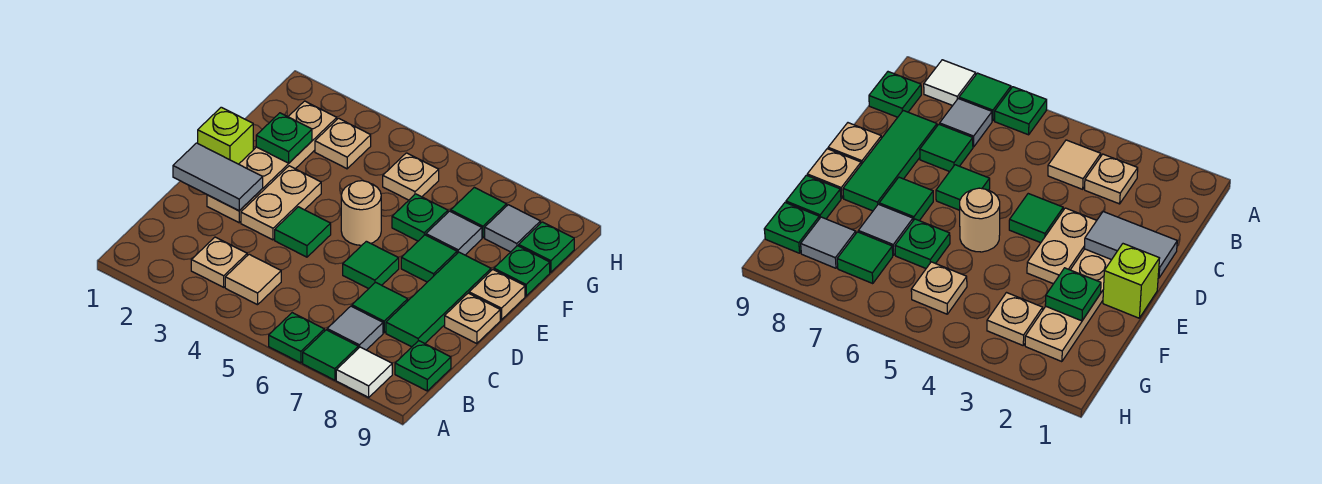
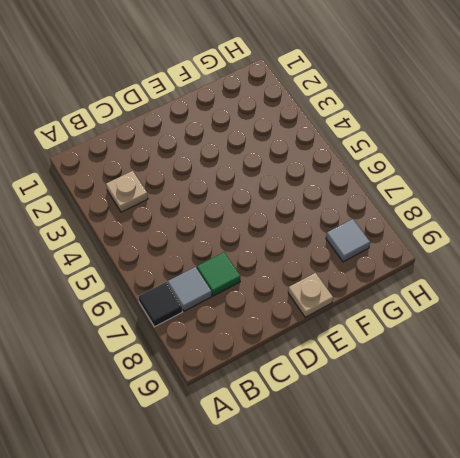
black 1x1 tile [138,282,182,327] -> green 1x1 tile [303,330,358,380]
none -> green 1x1 plate [269,313,324,363]
none -> white 1x1 tile [336,347,392,397]
none -> tan 1x1 tile [225,254,281,305]

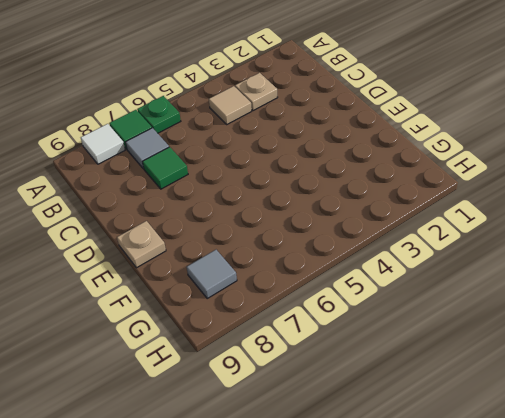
none -> green 1x1 plate [395,341,451,391]
none -> green 1x3 tile [386,252,491,347]
none -> tan 1x4 plate [207,101,337,223]

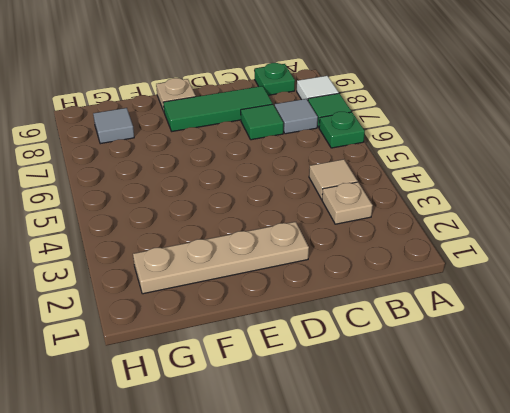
none -> tan 1x2 plate [241,166,321,240]
none -> green 1x1 tile [275,207,331,257]
none -> green 1x1 tile [343,241,399,289]

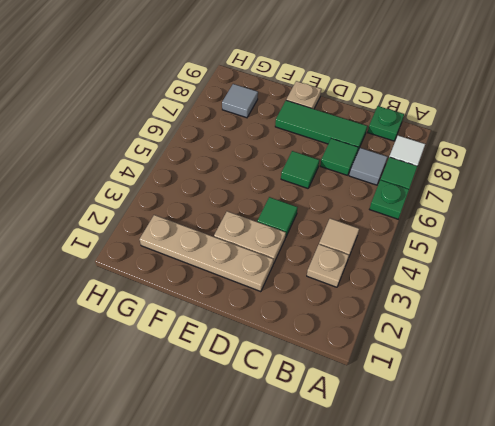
none -> tan 1x1 plate [445,293,500,344]
none -> lime 1x1 brick [198,107,253,164]
none -> tan 1x1 round brick [341,181,381,245]

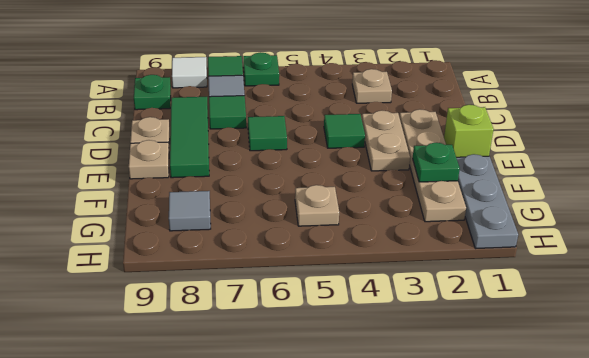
grey 1x3 plate [456,154,518,249] -> none
none -> tan 1x1 tile [225,254,281,305]
none -> tan 1x1 round brick [341,181,381,245]
none -> green 1x1 tile [401,235,457,282]

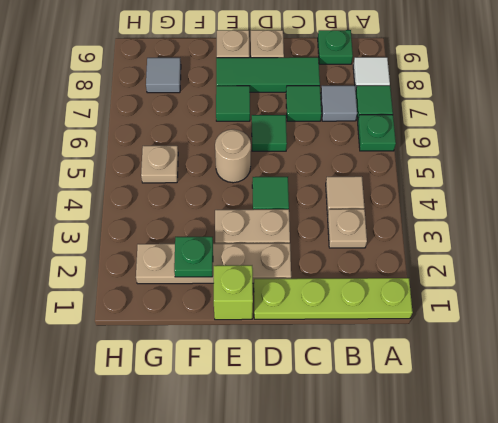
lime 1x4 plate [254,278,413,319] -> none
none -> green 1x1 plate [392,194,448,241]
none -> grey 1x1 tile [426,211,482,255]
none -> green 1x1 plate [494,246,550,296]

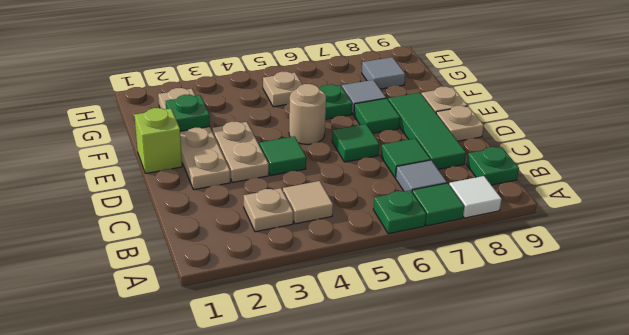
none -> green 1x1 plate [494,246,550,296]
none -> tan 1x1 plate [315,118,371,169]
none -> green 1x1 tile [451,187,507,238]

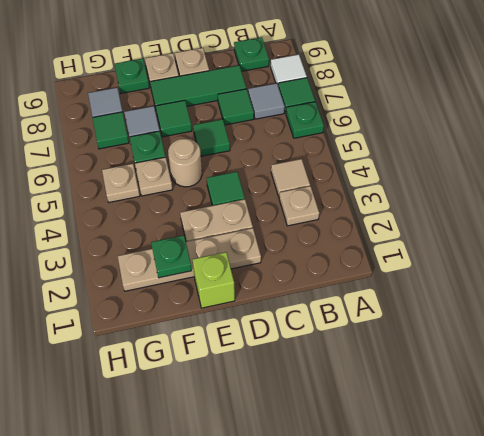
tan 1x1 plate [135,157,173,196] -> tan 1x1 plate moved to [315,118,371,169]
none -> green 1x1 plate [519,222,574,272]
none -> grey 1x2 tile [173,143,263,211]

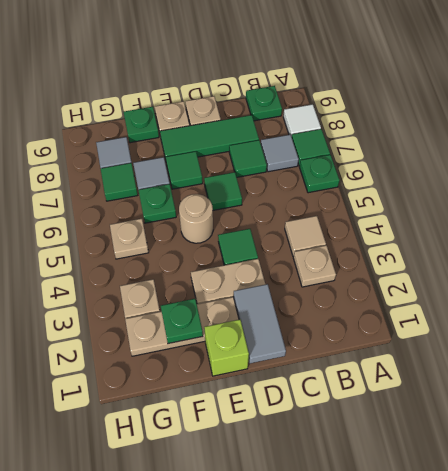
none -> green 1x1 plate [519,222,574,272]

